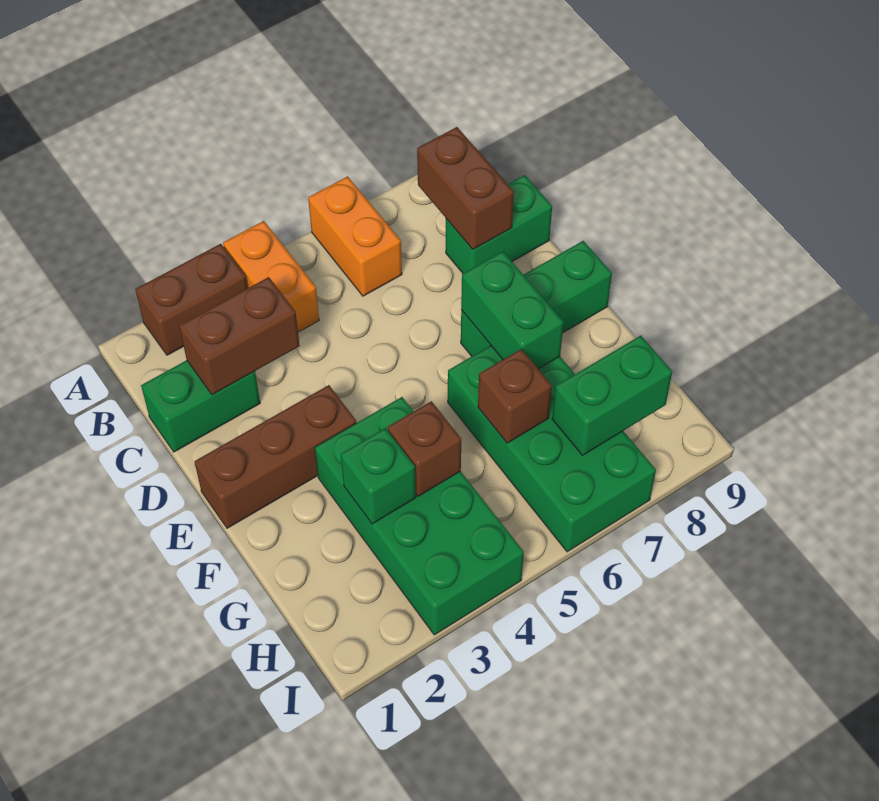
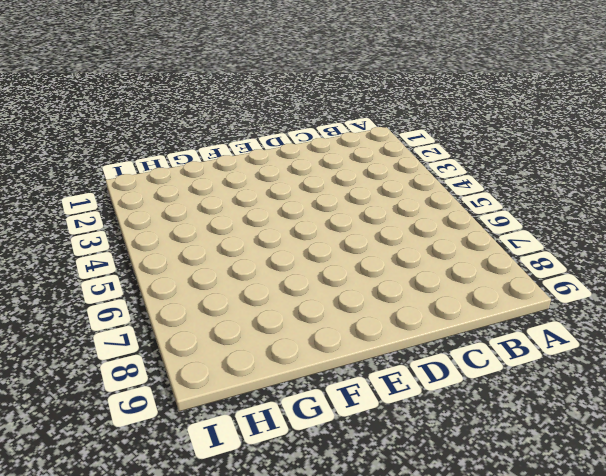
none -> brown 1x2 brick [135,244,248,355]
none -> orange 1x2 brick [223,221,319,332]
none -> orange 1x2 brick [308,176,402,296]

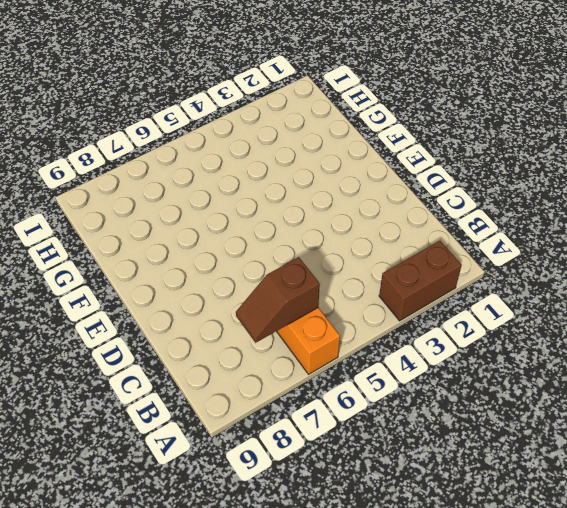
brown 1x2 slope [236,257,320,343] -> none
none -> orange 1x2 brick [223,221,319,332]
none -> green 1x2 brick [141,360,260,452]
none -> green 1x2 brick [446,175,552,273]

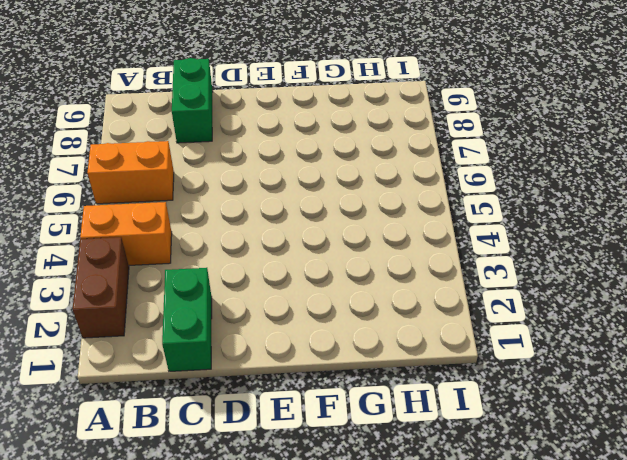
none -> brown 1x3 brick [194,385,356,528]
none -> green 1x3 brick [461,241,612,356]
none -> green 2x4 brick [315,397,524,635]

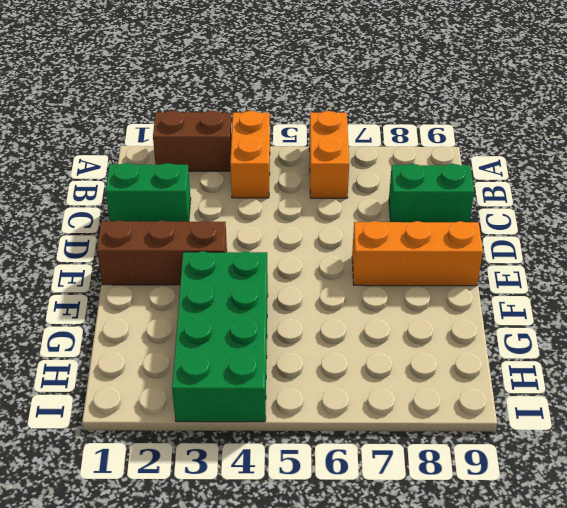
orange 1x3 brick [352,221,483,286] -> green 1x3 brick [461,241,612,356]
none -> green 2x4 brick [448,346,656,552]
none -> brown 1x2 brick [417,127,514,249]
none -> brown 1x2 brick [179,277,300,395]

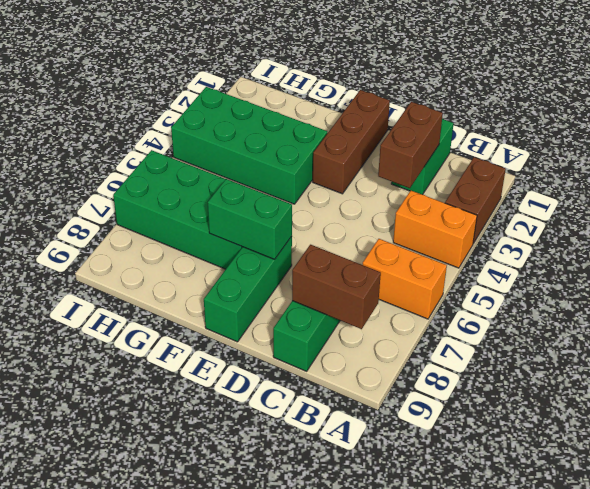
none -> green 1x1 brick [341,428,416,524]
none -> brown 1x1 brick [388,401,461,496]
none -> brown 1x1 brick [478,349,552,443]

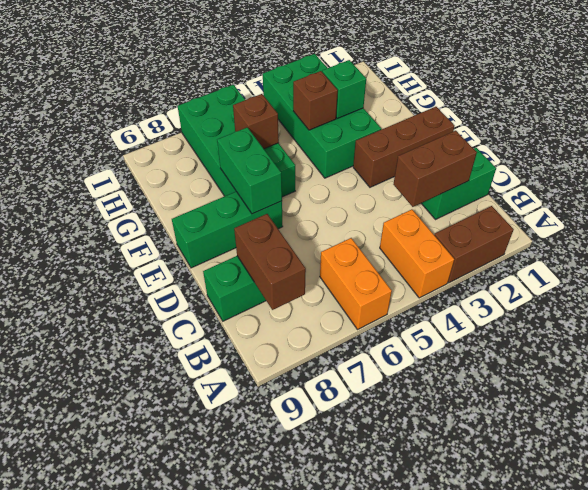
none -> green 1x2 brick [552,336,672,455]

